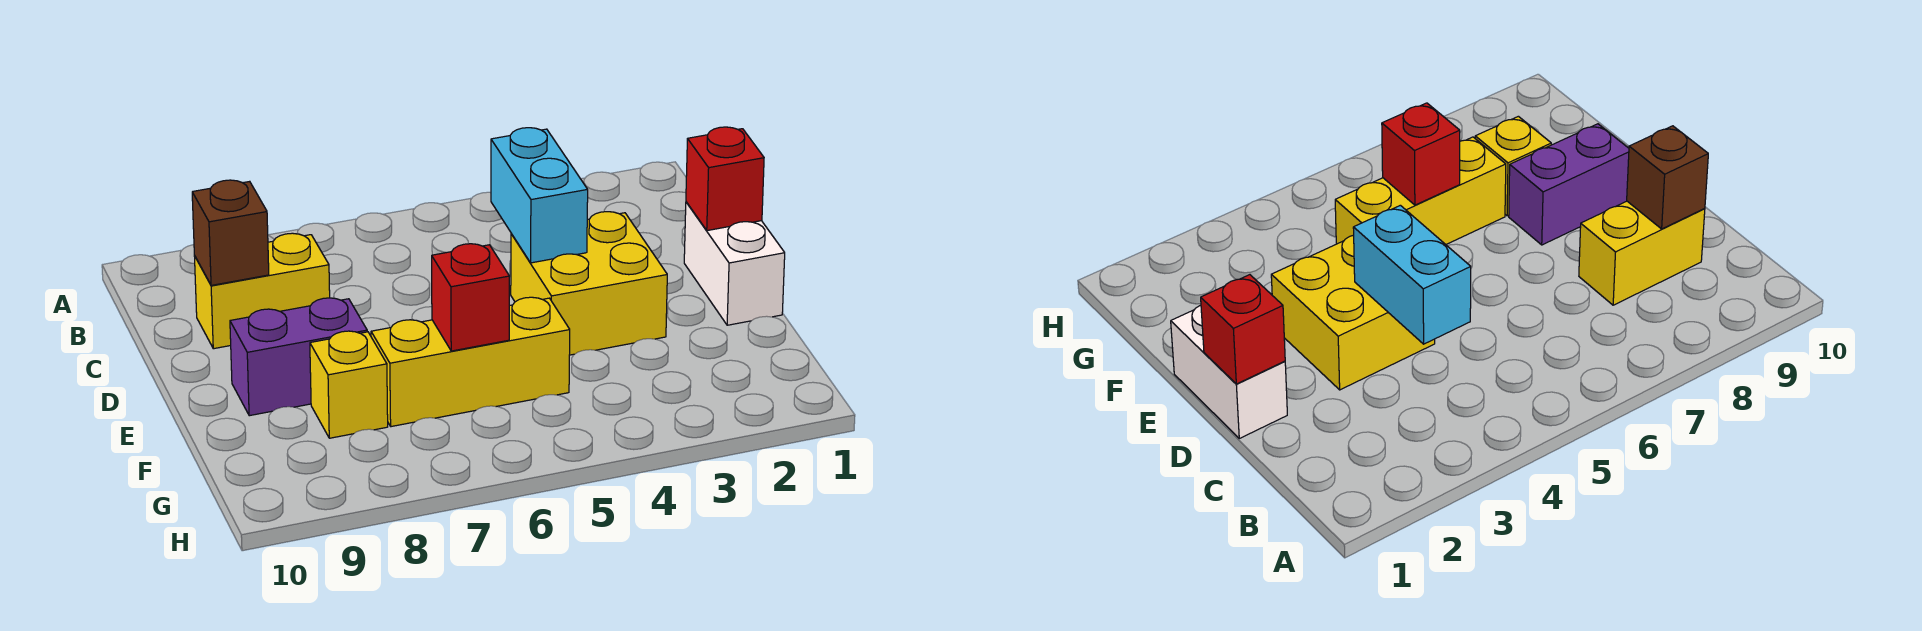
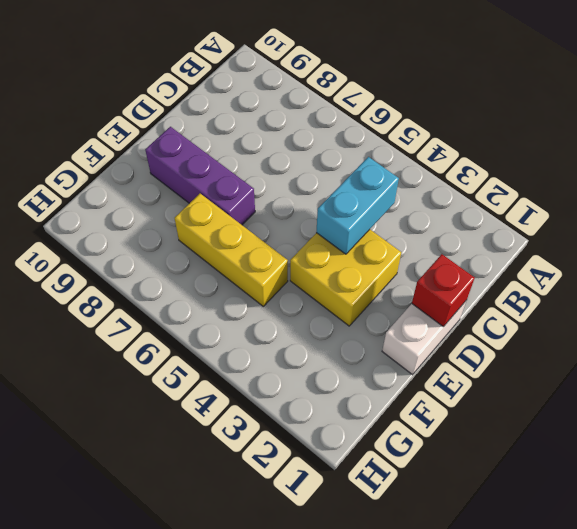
purple 1x3 brick [145,127,255,225] -> purple 1x2 brick [230,298,367,416]
none -> yellow 1x2 brick [194,233,330,349]
none -> yellow 1x1 brick [310,331,388,438]

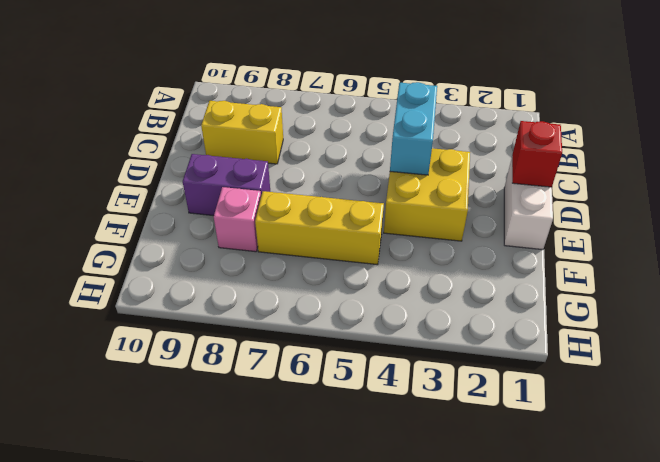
pink 1x1 brick [214,187,261,252] -> yellow 1x1 brick [310,331,388,438]
none -> brown 1x1 brick [192,180,269,285]
none -> red 1x1 brick [432,244,509,351]

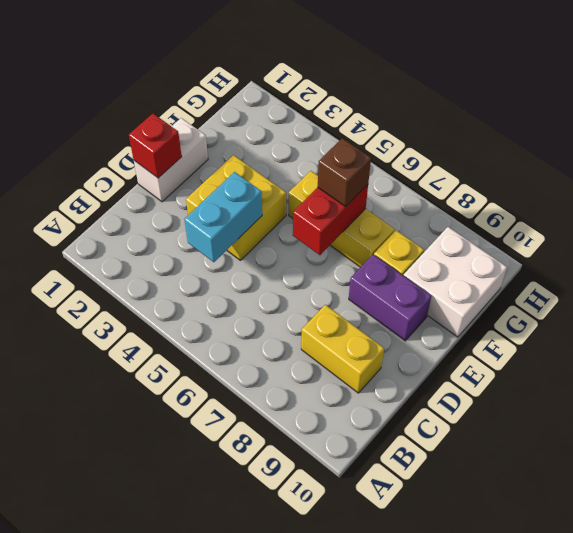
red 1x2 brick [293,185,368,255] -> red 1x1 brick [432,244,509,351]
brown 1x1 brick [318,138,371,207] -> brown 1x1 brick moved to [192,180,269,285]
white 2x2 brick [404,227,507,337] -> none

